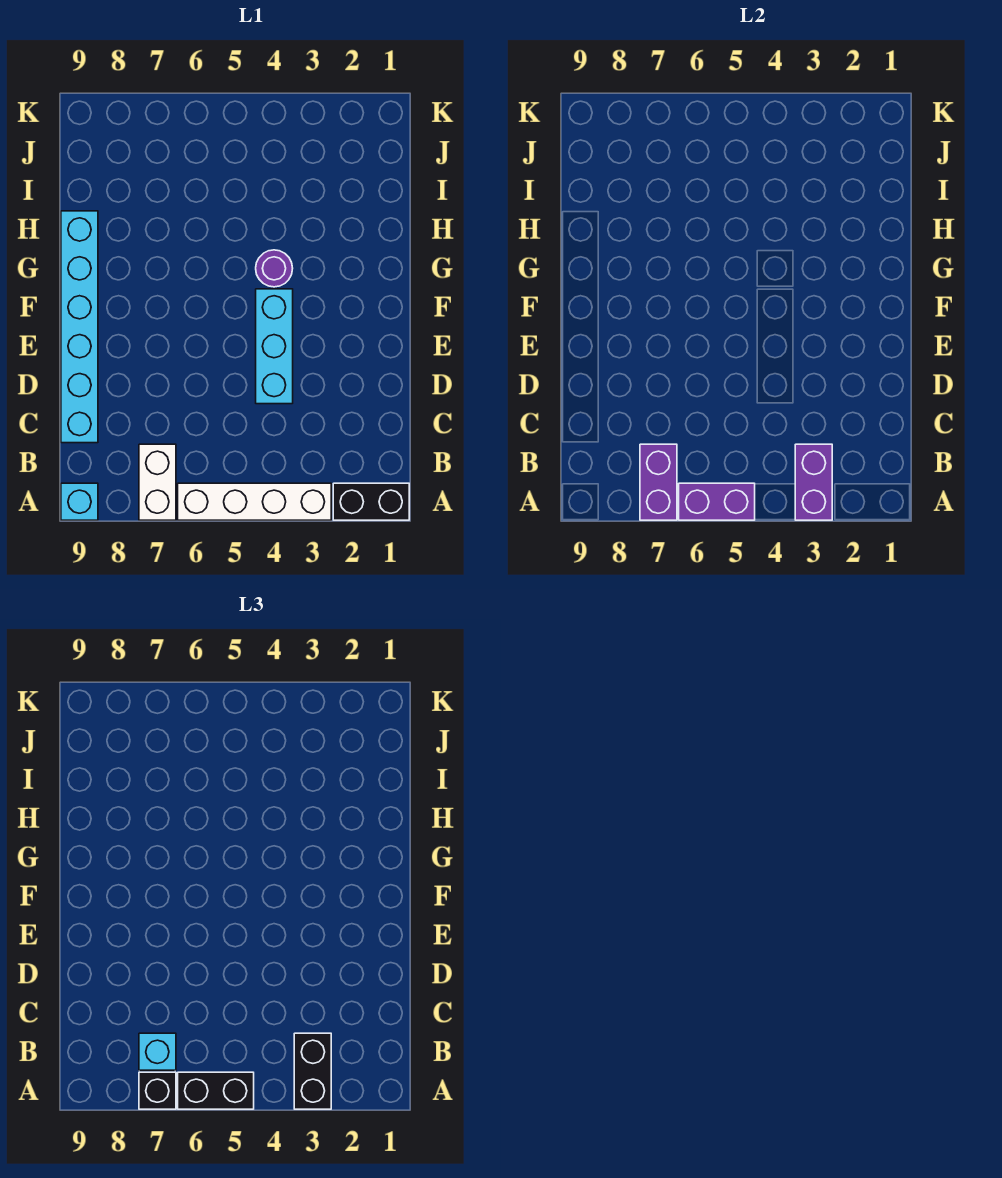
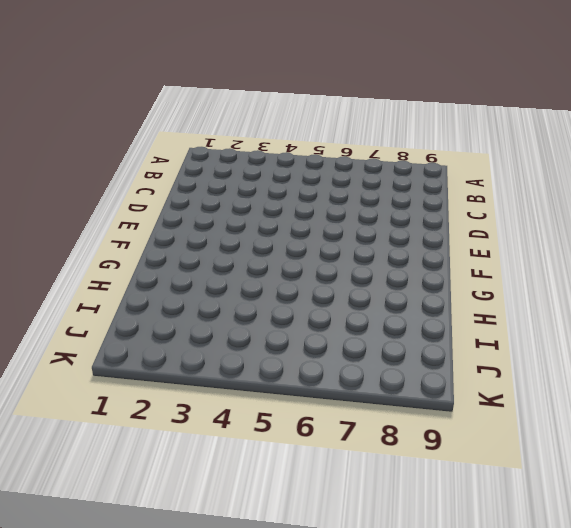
none -> black 1x2 brick [333,483,409,520]
none -> white 1x4 brick [178,483,331,520]
none -> white 1x2 brick [139,444,176,520]

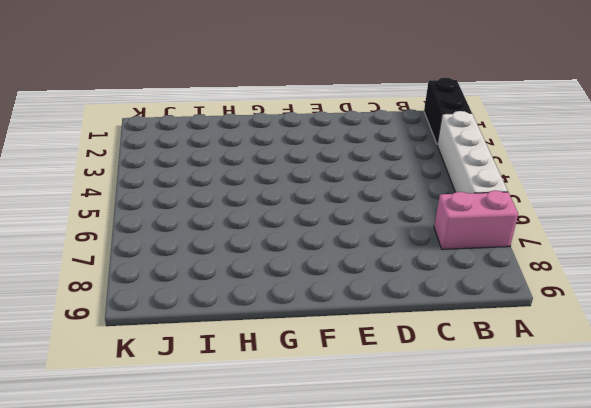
pink 1x2 brick [434,190,518,249] -> white 1x2 brick [139,444,176,520]
none -> cyan 1x1 brick [61,483,98,520]
none -> cyan 1x6 brick [61,211,98,443]
none -> cyan 1x3 brick [256,289,293,404]

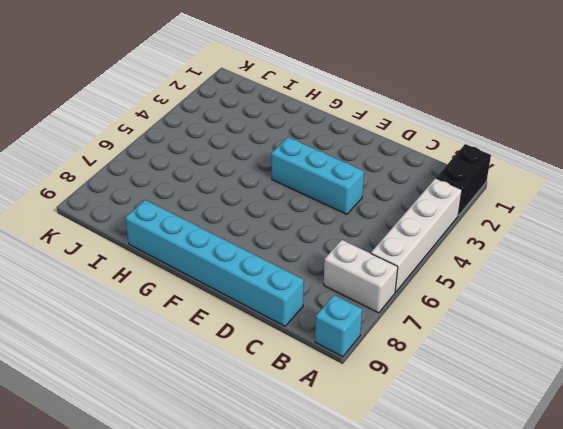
none -> purple 1x1 round brick [256,250,293,287]
none -> purple 1x2 brick [795,444,832,520]
none -> purple 1x2 brick [679,483,755,520]

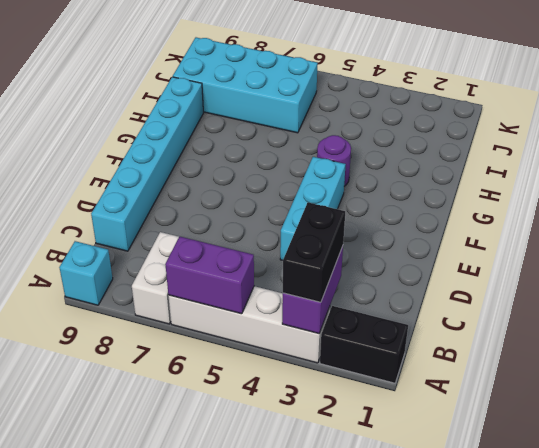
cyan 2x4 brick [173,37,318,133] -> none
none -> purple 1x2 brick [640,444,677,520]
none -> black 1x2 brick [178,1072,254,1109]
none -> black 1x1 brick [139,1072,176,1109]

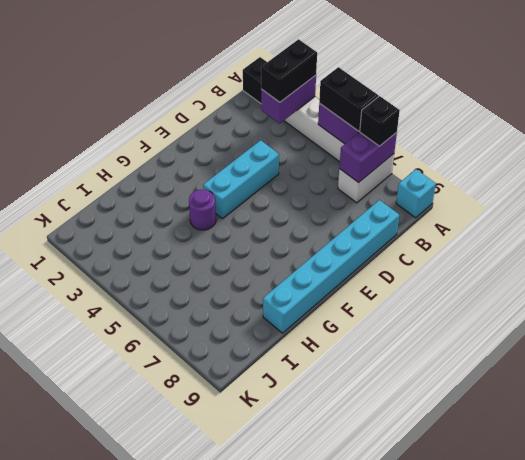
none -> cyan 1x1 brick [139,1033,176,1070]

